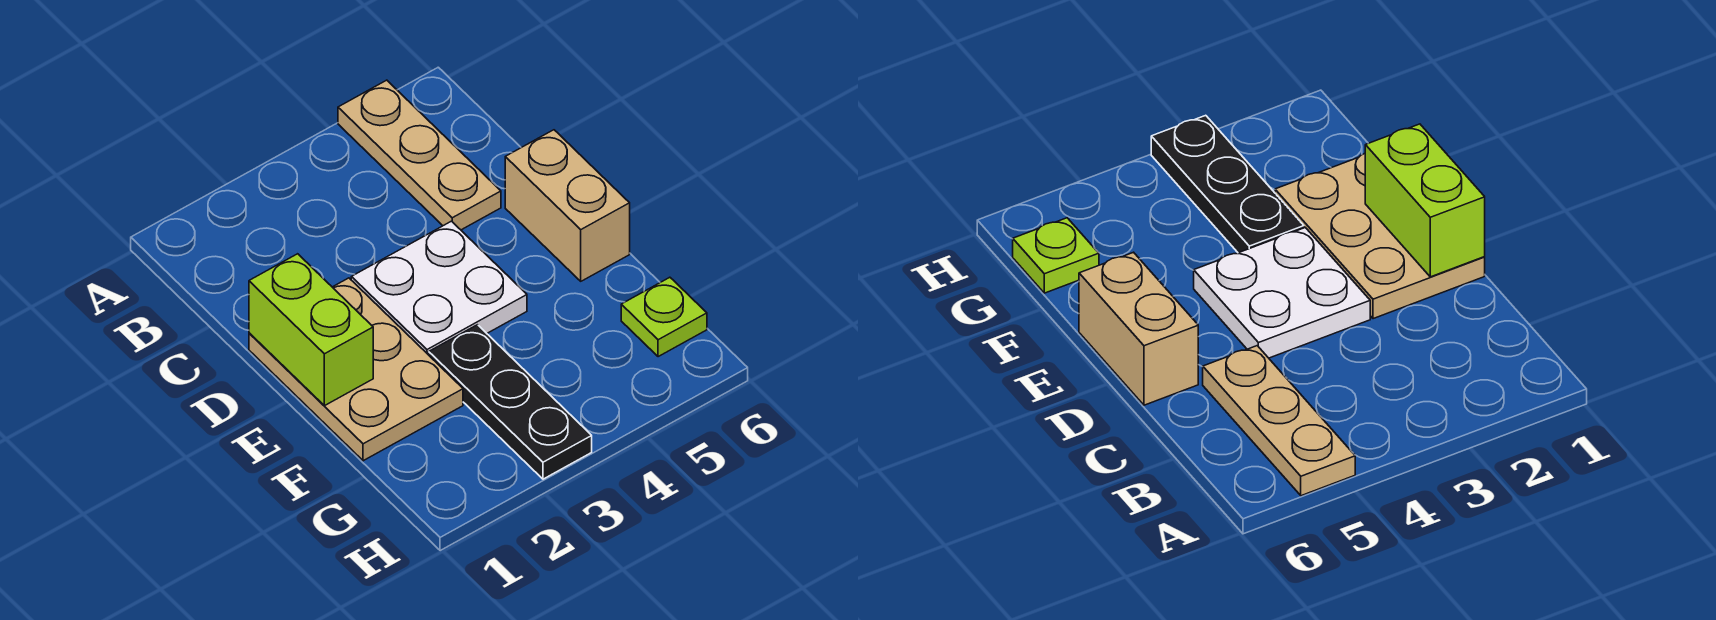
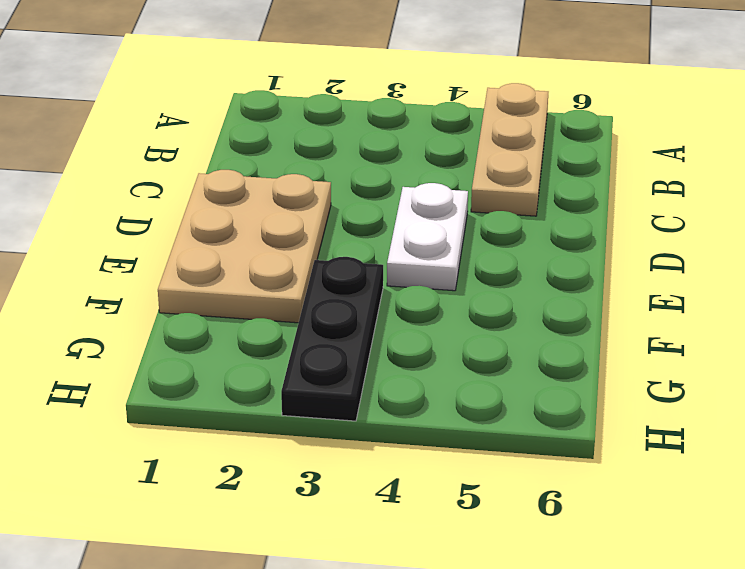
white 1x2 plate [387,183,468,291] -> white 2x2 plate [351,221,527,355]
none -> tan 1x2 brick [505,130,630,281]
none -> lime 1x1 plate [621,277,707,357]

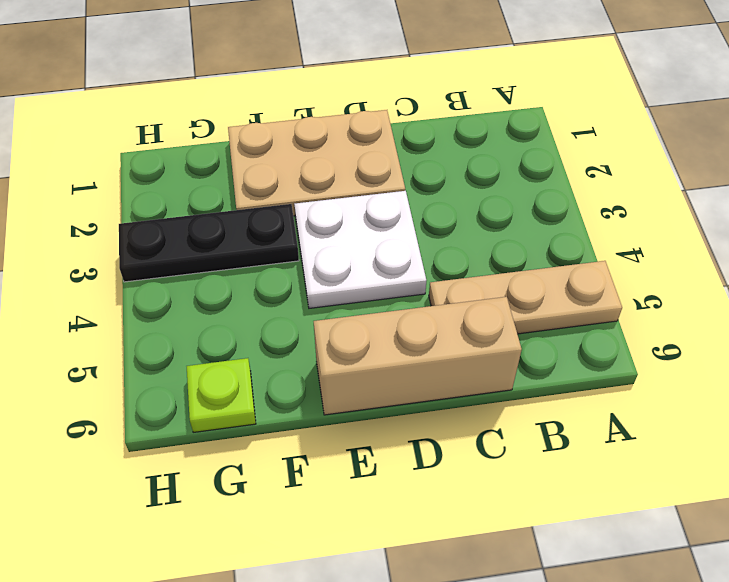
tan 1x3 brick [314,297,522,415] -> tan 1x2 brick [505,130,630,281]
none -> lime 1x2 brick [249,254,373,406]

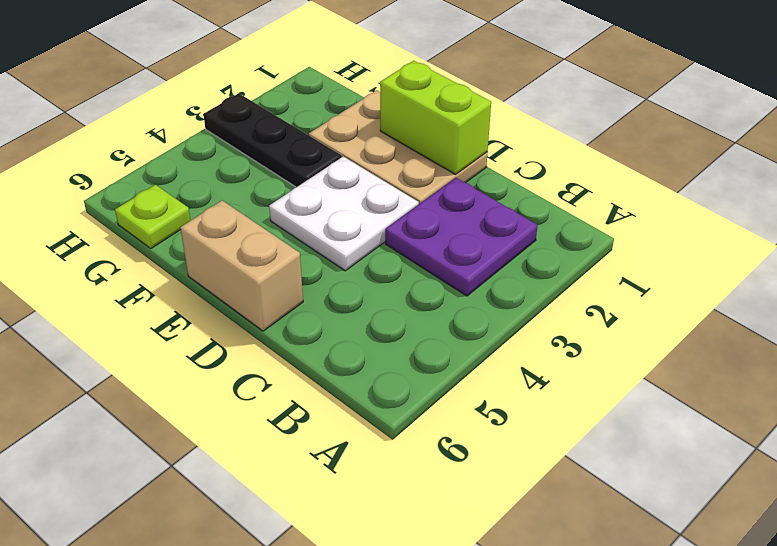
purple 2x2 plate [385,178,538,296] -> none
none -> tan 1x3 plate [338,80,501,230]

